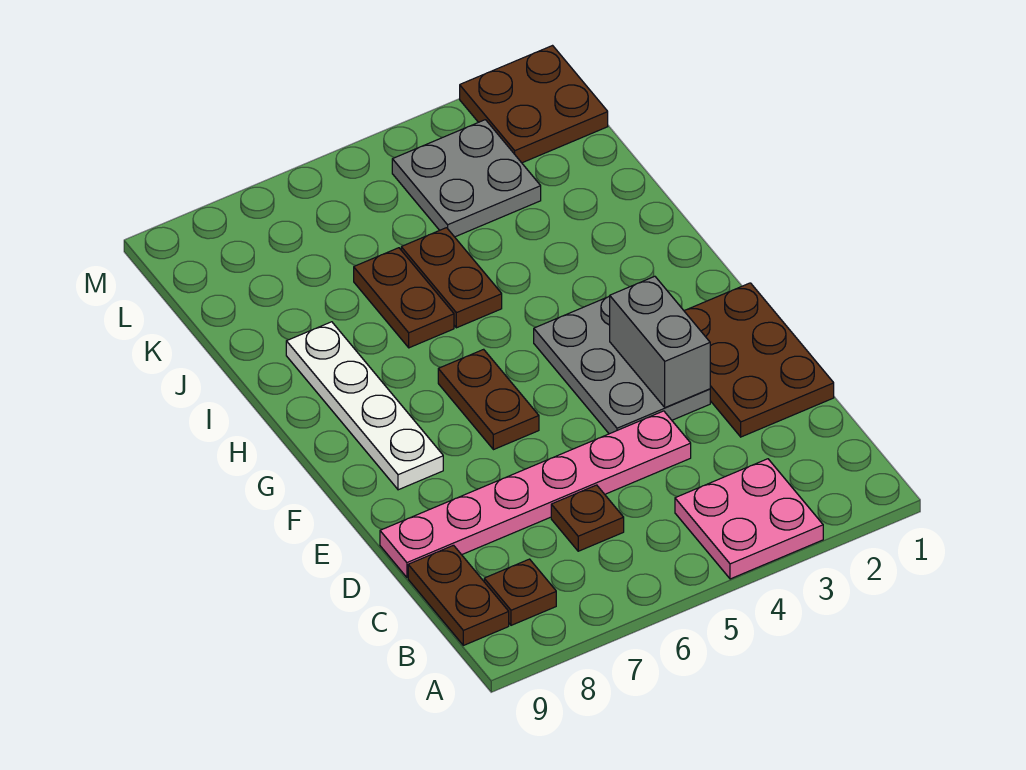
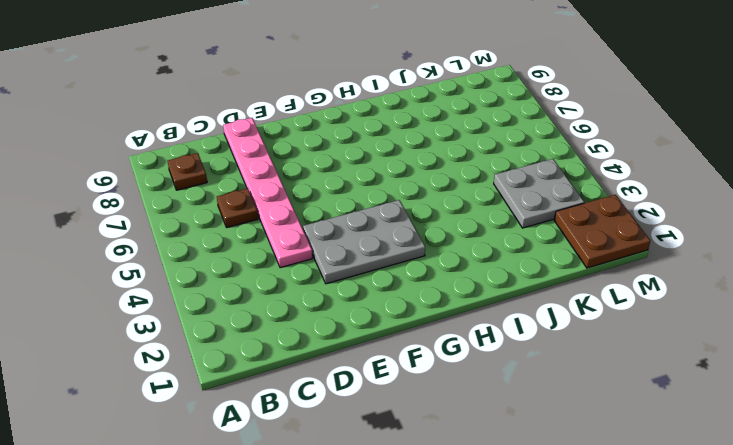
none -> pink 2x2 plate [675,459,823,579]
none -> brown 1x2 plate [408,545,509,645]
none -> brown 2x3 plate [684,283,834,437]

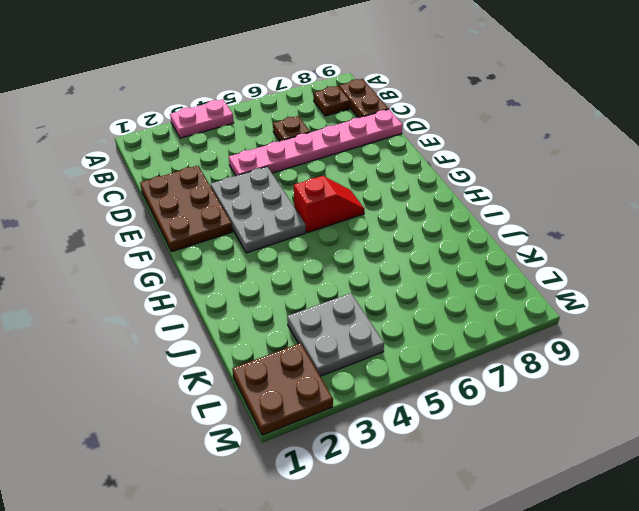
pink 1x2 plate [170,99,234,138] -> pink 2x2 plate [675,459,823,579]
red 1x2 slope [294,176,364,233] -> brown 1x2 plate [438,349,539,450]
none -> white 1x4 plate [286,322,443,490]
none -> brown 1x2 plate [401,228,502,328]
none -> brown 1x2 plate [354,248,454,348]

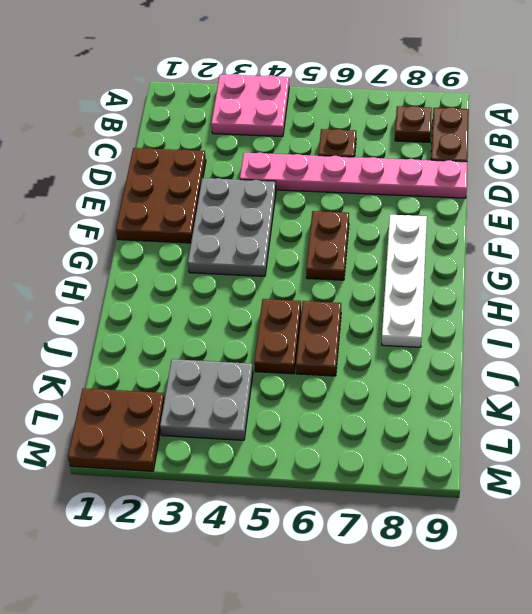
none -> grey 1x2 brick [610,276,710,408]

